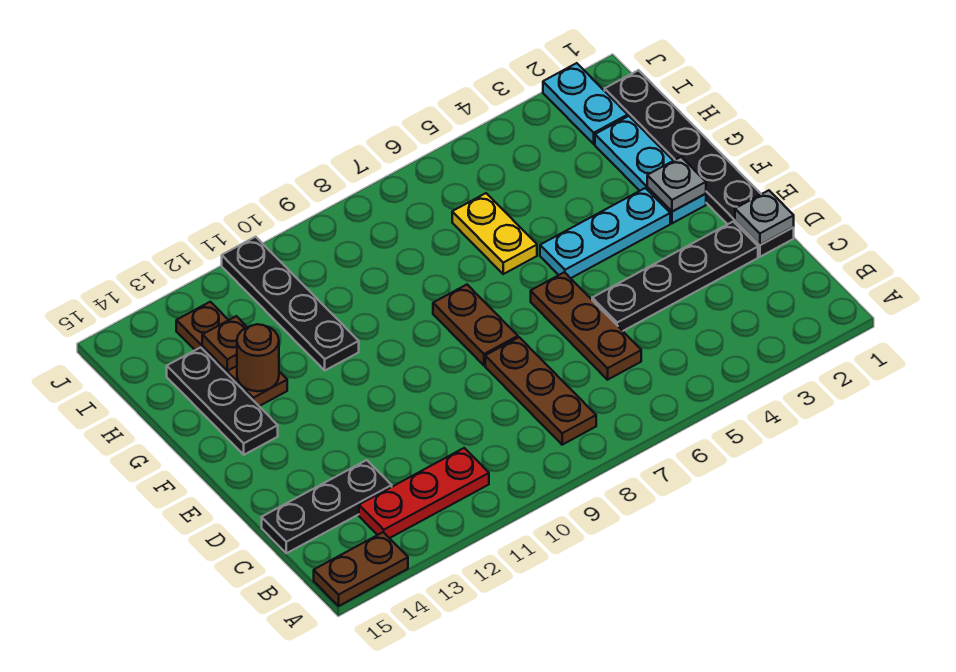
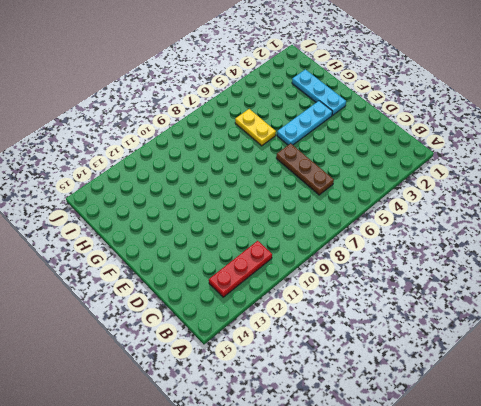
none -> brown 1x2 plate [314,532,408,606]
none -> brown 1x3 plate [485,337,596,445]
none -> black 1x3 plate [262,460,392,553]

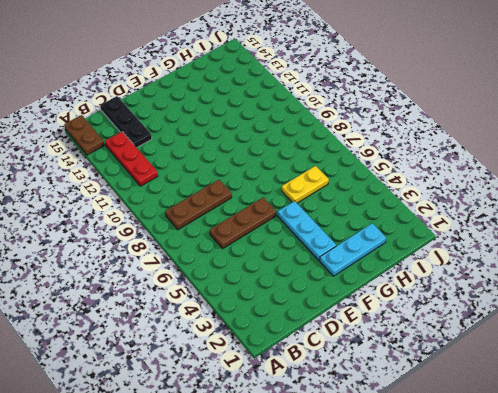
none -> black 1x6 plate [605,70,794,257]
none -> black 1x4 plate [592,222,758,331]
none -> brown 1x2 plate [433,285,518,365]

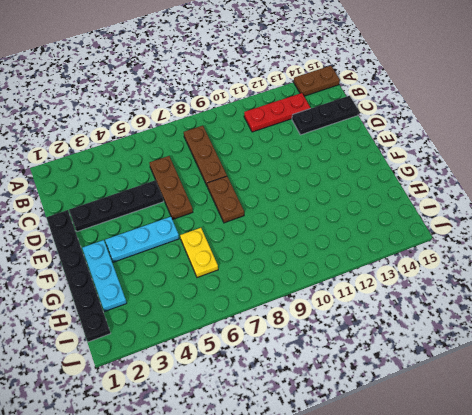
none -> black 1x3 plate [167,347,278,455]
none -> black 1x4 plate [222,237,359,370]
none -> brown 1x3 plate [176,302,287,406]

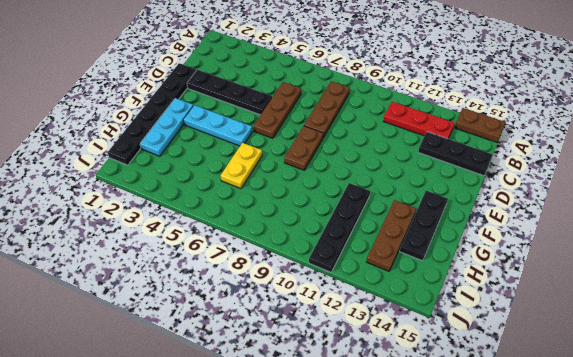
none -> cyan 1x2 plate [543,63,628,144]
none -> grey 1x1 plate [735,190,794,245]
none -> grey 1x1 plate [647,157,706,212]

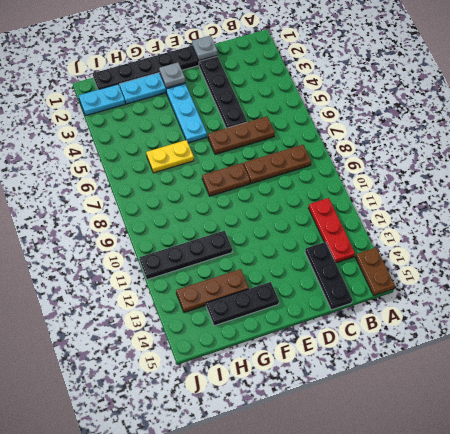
none -> brown 1x1 round brick [237,324,279,391]
none -> brown 1x1 plate [202,316,247,371]

